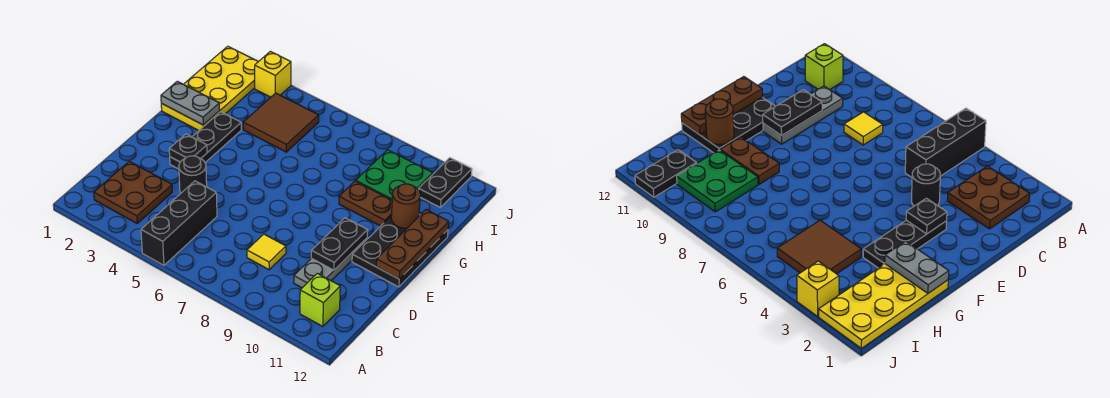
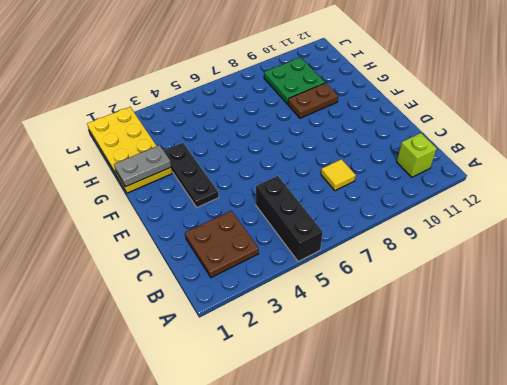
none -> grey 1x3 plate [294,238,367,288]
none -> black 1x1 round brick [179,156,207,193]
none -> black 2x3 plate [352,215,448,287]

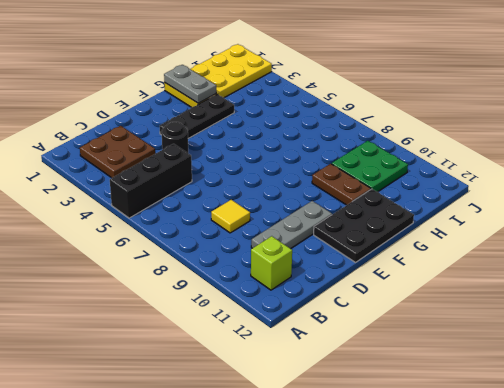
none -> brown 2x2 tile [243,93,319,152]
none -> black 1x2 plate [419,158,472,207]
none -> yellow 1x1 brick [255,51,291,97]

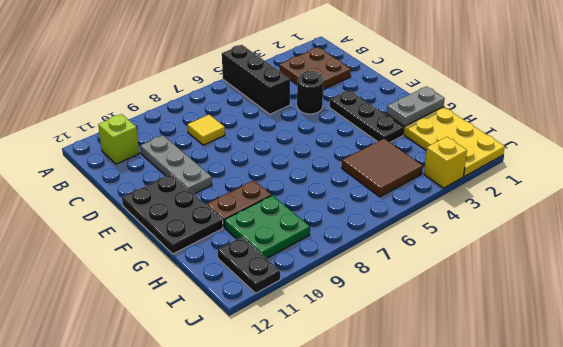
none -> black 1x2 plate [311,218,368,270]
none -> black 1x1 plate [169,134,207,162]
none -> brown 1x3 plate [376,210,449,279]

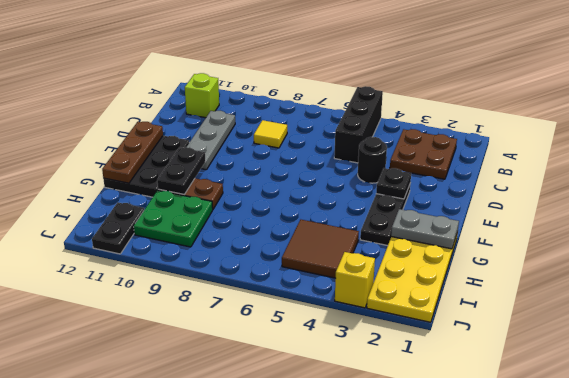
black 1x2 plate [157,147,206,194] -> black 1x2 plate moved to [311,218,368,270]
none -> brown 1x1 round brick [391,184,420,228]

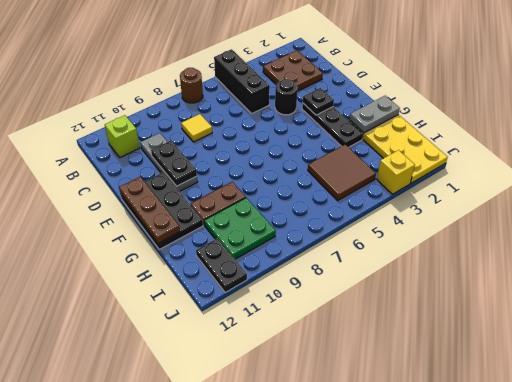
brown 1x1 round brick [180,68,203,103] -> brown 1x1 round brick moved to [391,184,420,228]

